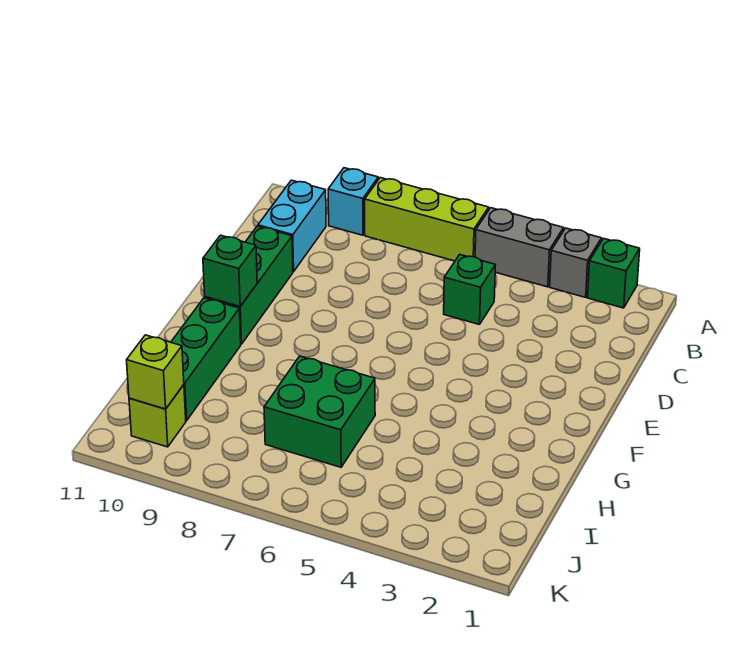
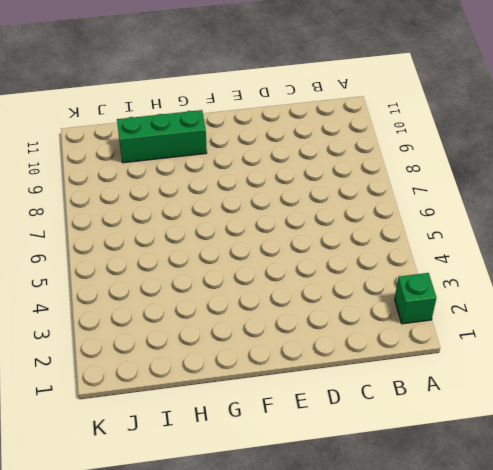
none -> grey 1x1 brick [550,228,602,297]
none -> grey 1x2 brick [475,208,564,287]
none -> lime 1x3 brick [365,178,489,261]

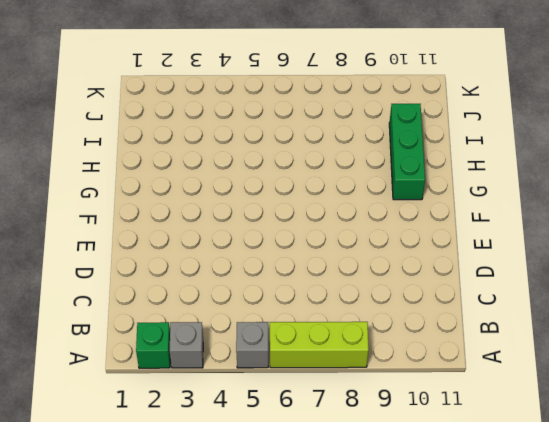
grey 1x1 brick [236,322,268,368] -> grey 1x2 brick [475,208,564,287]
none -> cyan 1x1 brick [328,168,378,235]
none -> cyan 1x2 brick [258,180,326,272]
none -> green 1x1 brick [444,254,495,325]

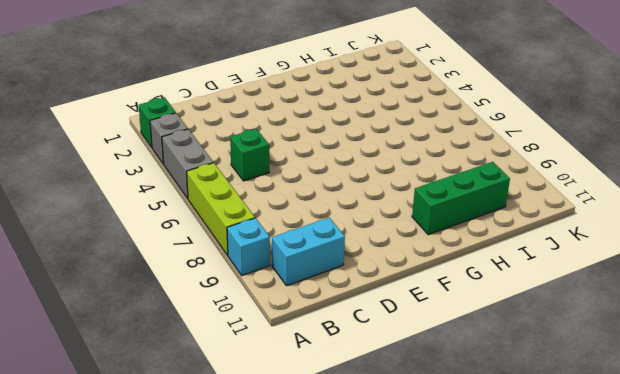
none -> green 1x3 brick [205,226,293,344]
none -> green 2x2 brick [264,356,375,467]
none -> lime 1x1 brick [129,385,186,447]

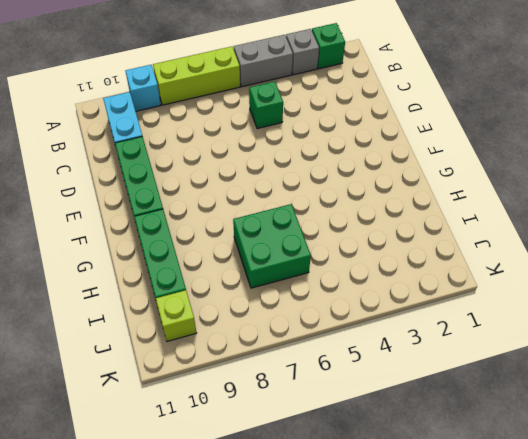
none -> green 1x1 brick [203,235,257,307]
none -> lime 1x1 brick [127,335,184,409]

